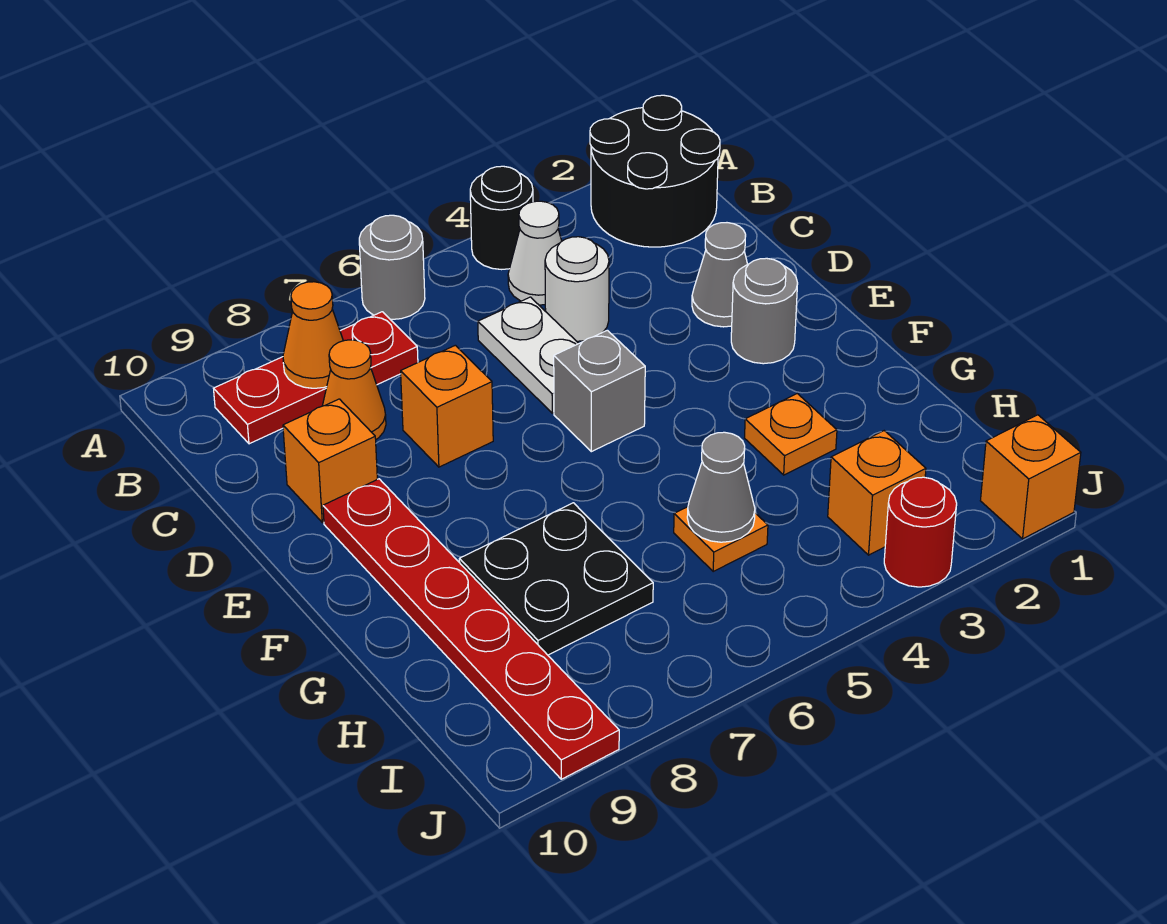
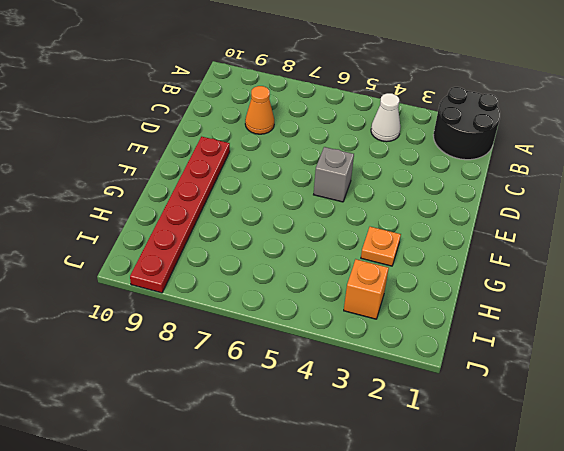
none -> black 1x1 round brick [470,166,533,270]
none -> grey 1x1 round brick [359,215,425,319]
none -> red 1x3 plate [214,312,418,444]

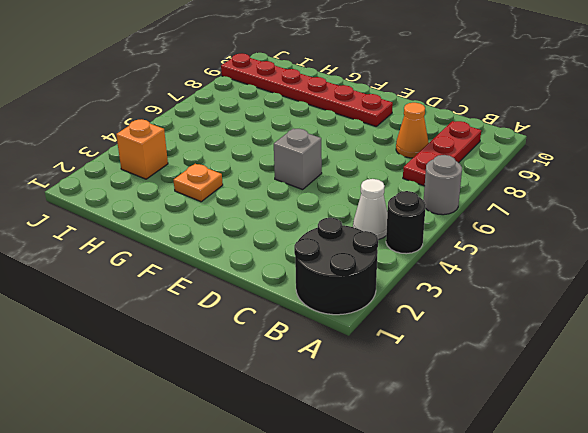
none -> white 1x1 round brick [545,237,609,341]
none -> white 1x2 plate [478,297,579,413]
none -> grey 1x1 cone [692,223,748,327]

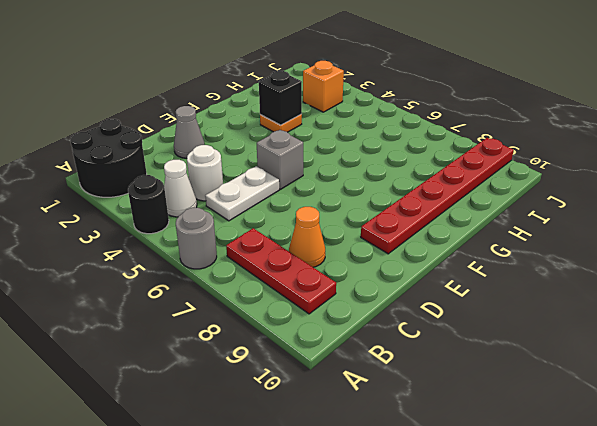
black 1x1 brick [259,71,302,125] -> none
none -> orange 1x1 brick [401,345,493,467]
none -> orange 1x1 brick [283,399,377,523]
none -> grey 1x1 round brick [731,258,798,364]

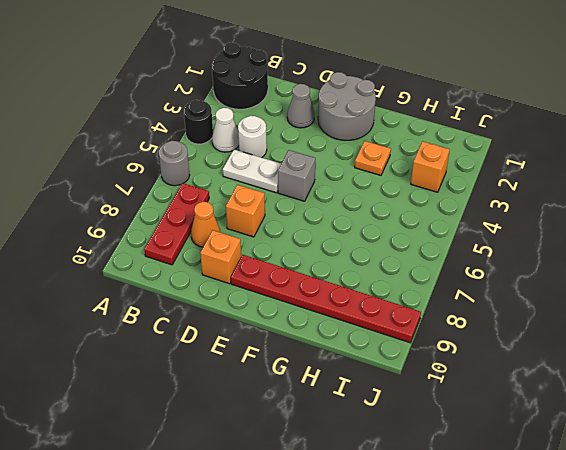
grey 2x2 round brick [318,72,376,140] -> grey 1x1 round brick [731,258,798,364]
none -> black 2x2 plate [459,503,653,655]
none -> orange 1x1 plate [674,507,768,571]
none -> orange 1x1 brick [980,415,1081,539]

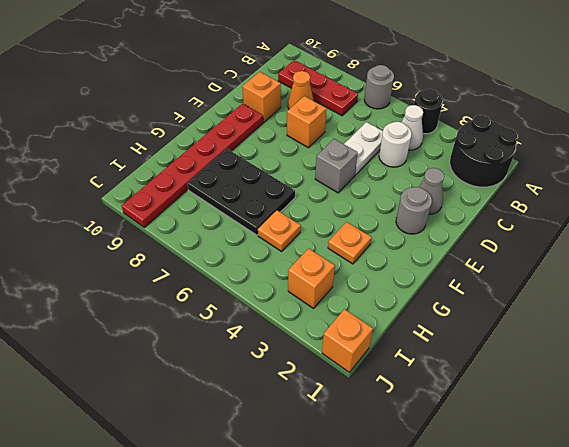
black 2x3 plate [187,149,295,235] -> black 2x2 plate [459,503,653,655]
none -> red 1x1 round brick [884,477,957,587]
none -> orange 1x1 cone [283,282,343,388]
none -> grey 1x1 cone [687,432,755,542]

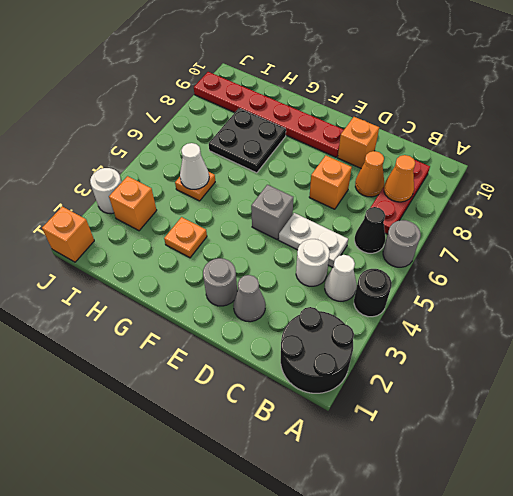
black 1x1 cone [355,207,385,253] -> none
white 1x1 cone [180,143,209,189] -> grey 1x1 cone [687,432,755,542]
white 1x1 round brick [90,168,122,214] -> red 1x1 round brick [884,477,957,587]

